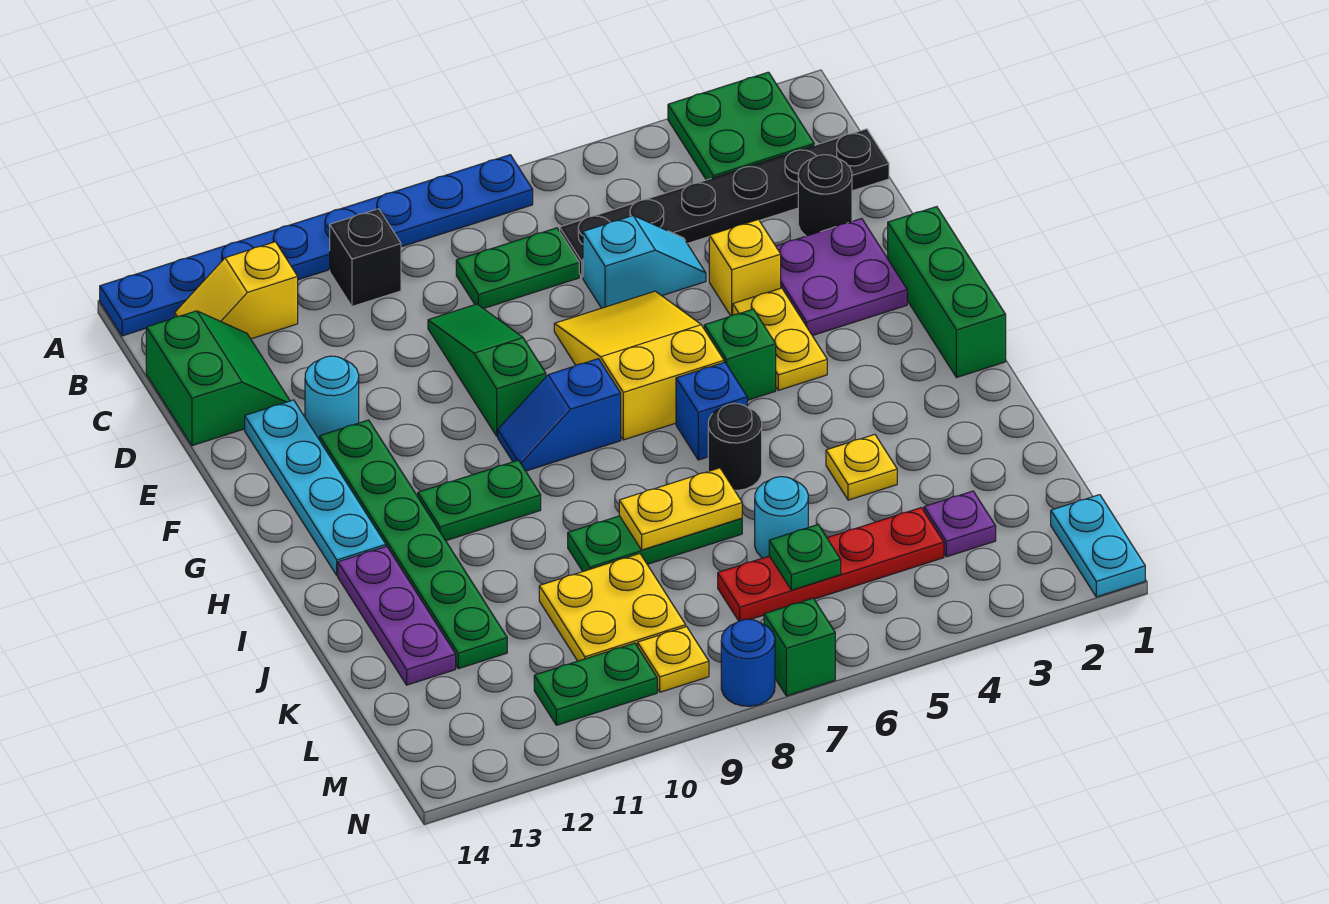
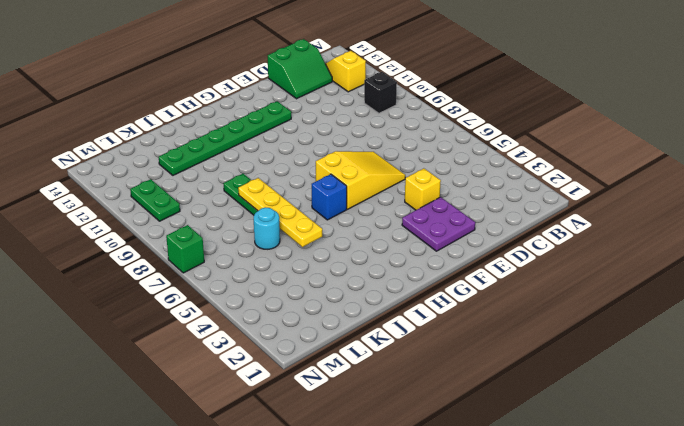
yellow 1x4 plate [238,178,322,247] -> yellow 1x2 plate [619,468,742,550]
none -> green 2x2 plate [668,72,814,180]
none -> blue 1x8 plate [100,155,533,336]
none -> black 1x6 plate [560,129,889,277]
none -> green 1x2 plate [456,228,579,309]

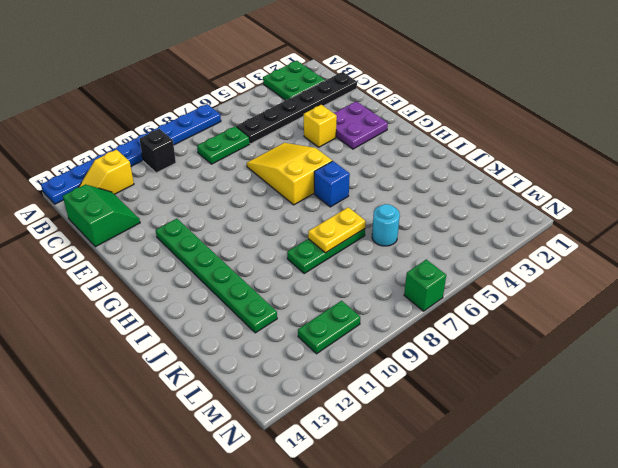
none -> black 1x1 round brick [798,155,852,236]
none -> cyan 1x2 slope [583,216,706,308]
none -> green 1x3 slope [428,304,546,436]
none -> cyan 1x1 round brick [305,356,359,440]

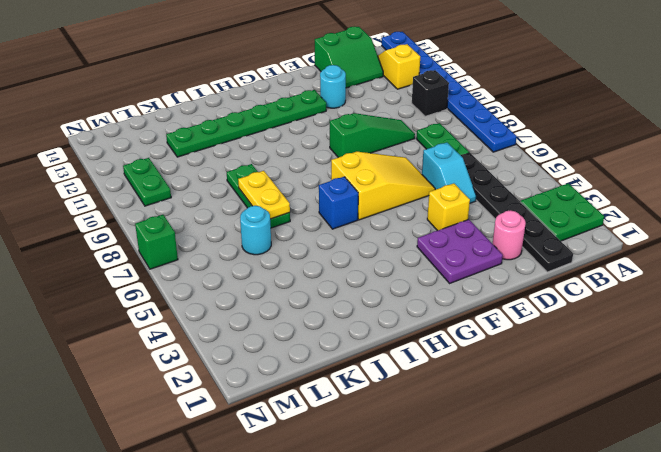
pink 1x1 round brick [493,210,526,260] -> black 1x1 round brick [798,155,852,236]
none -> cyan 1x4 plate [245,400,386,575]
none -> green 1x3 brick [888,207,1006,378]
none -> yellow 1x2 plate [733,288,827,390]
none -> green 1x1 brick [704,309,776,400]

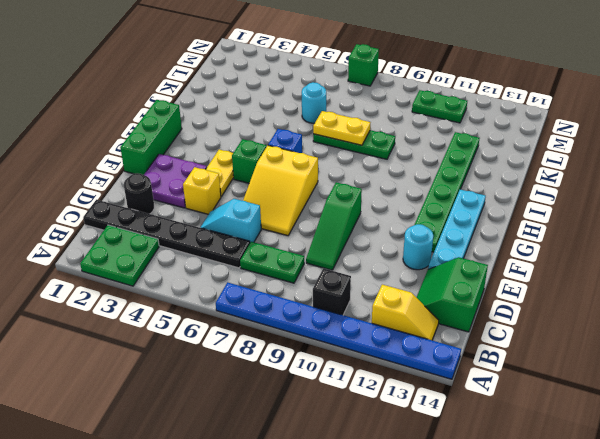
none -> blue 1x2 slope [498,359,621,471]
none -> green 1x2 plate [418,460,541,541]
none -> black 1x1 round brick [708,403,762,490]
none -> purple 1x3 plate [338,546,456,685]

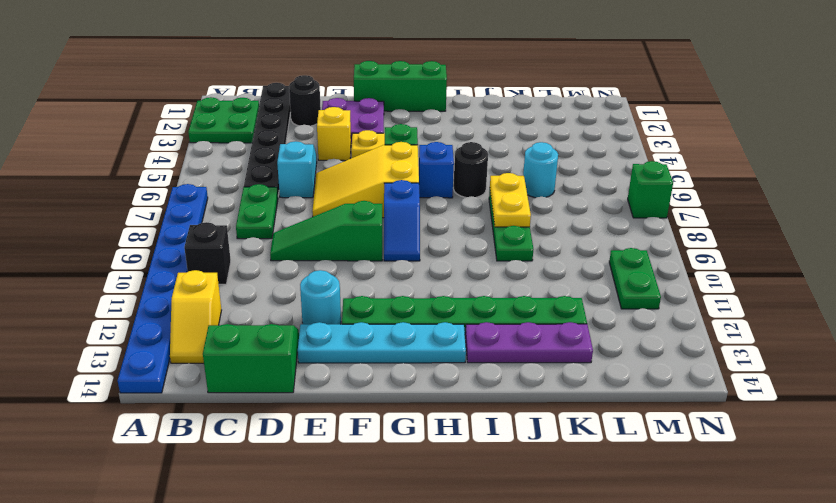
none -> green 1x2 plate [418,460,541,541]
none -> yellow 1x1 plate [826,434,897,500]
none -> yellow 2x2 plate [539,554,686,661]
none -> purple 1x1 plate [924,491,996,557]

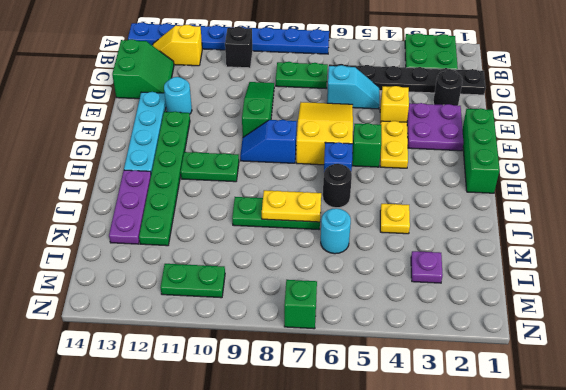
none -> yellow 2x2 plate [539,554,686,661]
none -> red 1x4 plate [718,508,944,621]
none -> cyan 1x2 plate [1051,495,1145,597]
none -> yellow 1x1 plate [638,627,709,692]

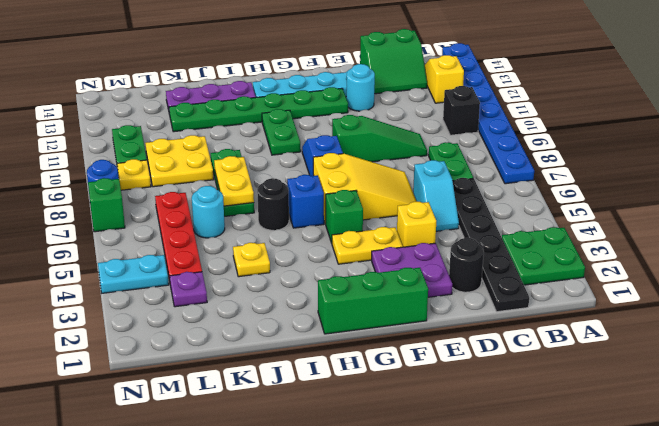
cyan 1x2 plate [98,255,169,293] -> cyan 1x2 plate moved to [1051,495,1145,597]
none -> green 1x1 plate [769,525,841,590]

